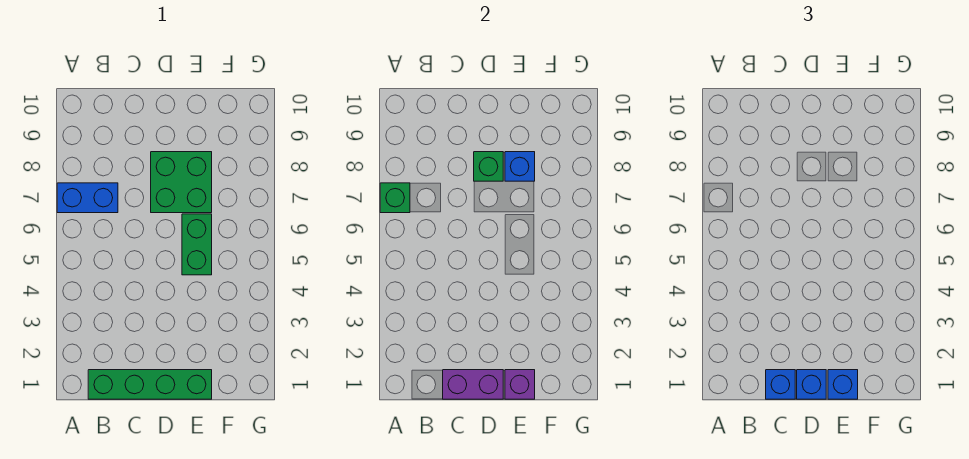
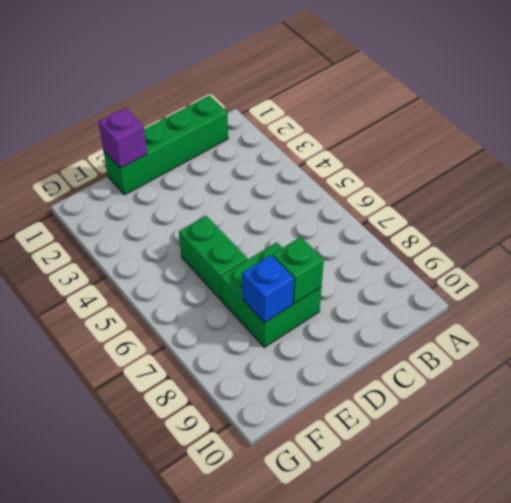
none -> blue 1x2 brick [57,183,118,213]
none -> green 1x1 brick [380,183,410,213]
none -> purple 1x2 brick [443,370,503,399]

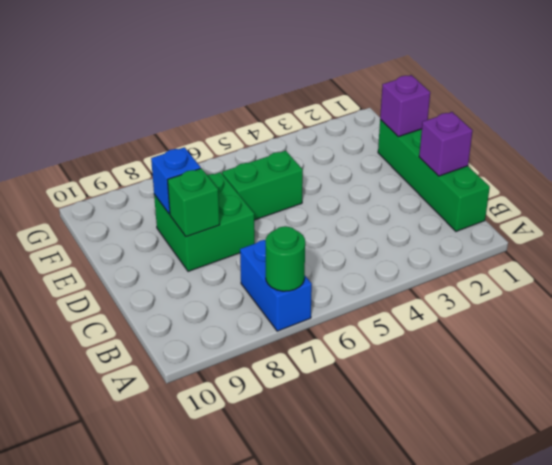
green 1x1 round brick [265,226,305,291] -> green 1x1 brick [380,183,410,213]
purple 1x1 brick [419,112,473,176] -> purple 1x2 brick [443,370,503,399]
none -> blue 1x1 brick [766,370,795,399]
none -> blue 1x1 brick [797,370,826,399]
none -> blue 1x1 brick [828,370,858,399]

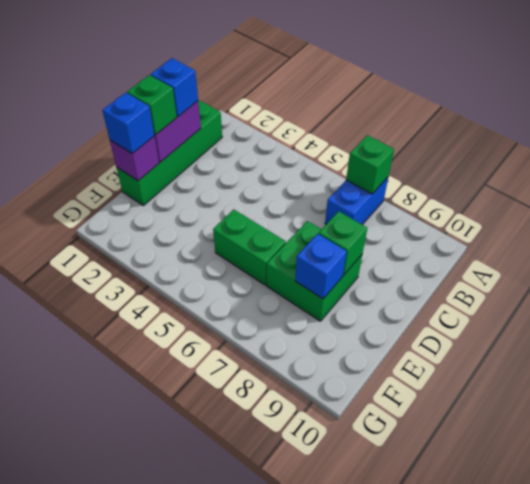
green 1x1 brick [127,75,177,135] -> blue 1x1 brick [797,370,826,399]

